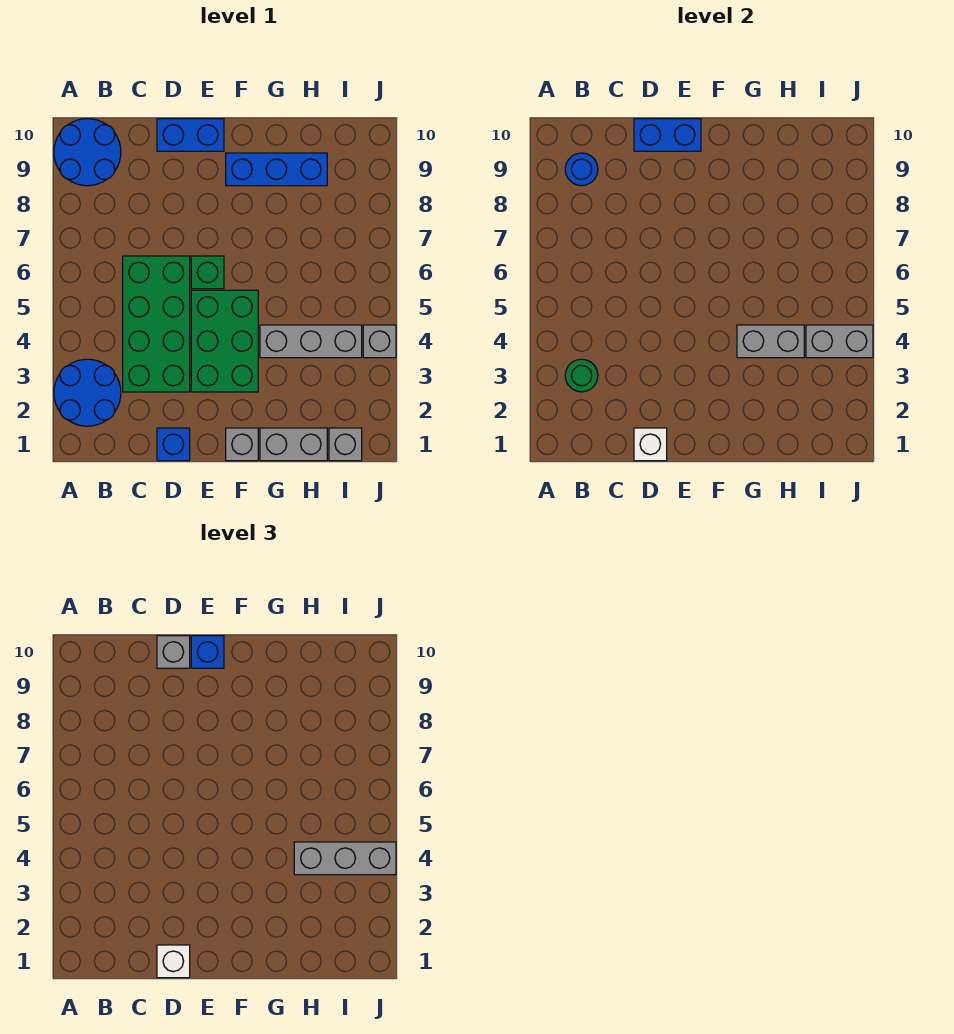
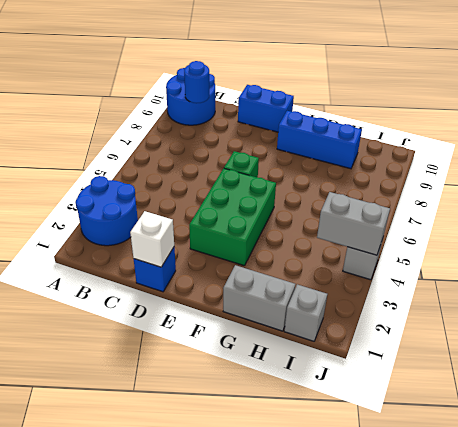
none -> green 2x4 brick [123,256,190,392]
none -> grey 1x1 brick [226,428,258,461]
none -> grey 1x3 brick [260,325,362,358]

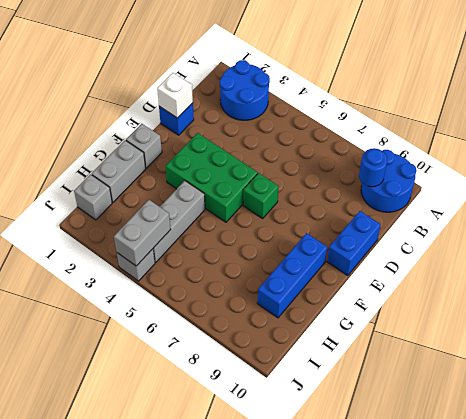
none -> green 2x4 brick [123,256,190,392]
none -> green 1x1 round brick [565,359,598,392]
none -> blue 1x2 brick [634,119,701,151]

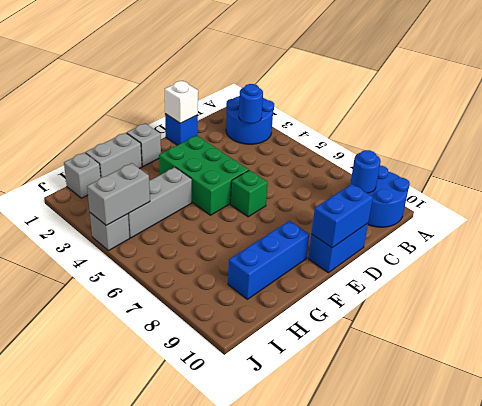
blue 1x1 round brick [239,84,263,123] -> green 1x1 round brick [565,359,598,392]
none -> green 2x4 brick [123,256,190,392]
none -> grey 1x2 brick [737,325,804,358]
none -> white 1x1 brick [157,945,190,978]

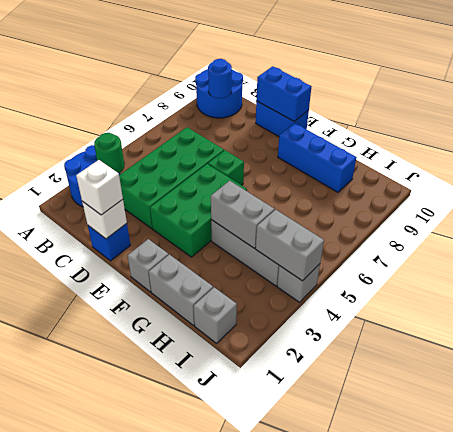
none -> grey 1x1 brick [157,636,190,668]
none -> blue 1x1 brick [191,636,224,668]
none -> grey 1x3 brick [294,842,396,875]

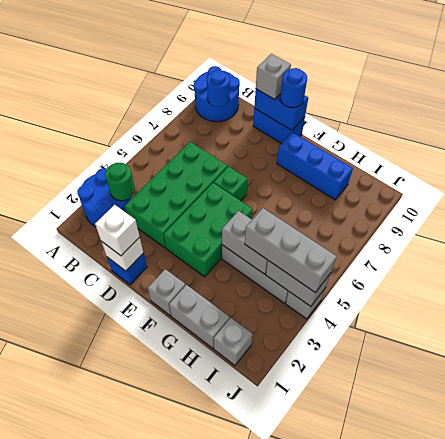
blue 1x1 round brick [280,68,307,108] -> blue 1x1 brick [191,636,224,668]

